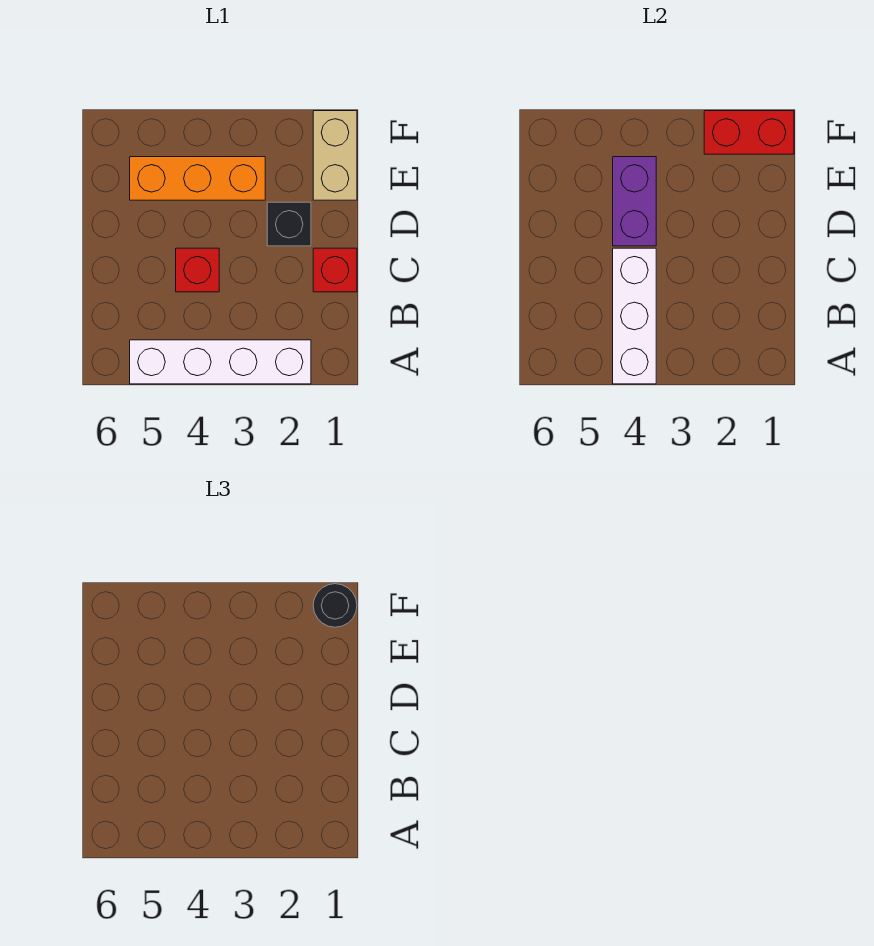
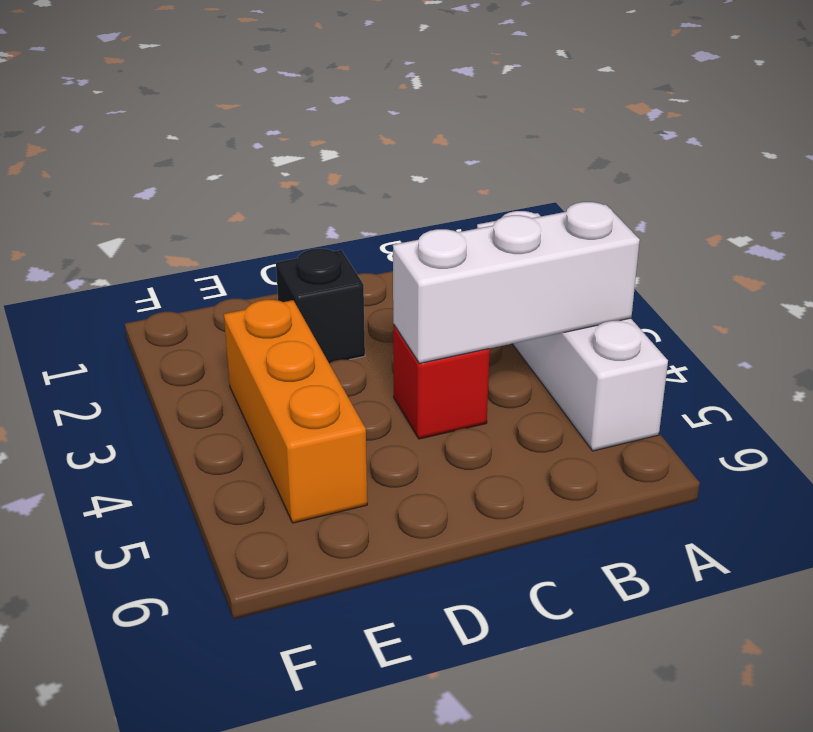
none -> red 1x1 brick [313,248,357,292]
none -> tan 1x2 brick [313,111,357,200]

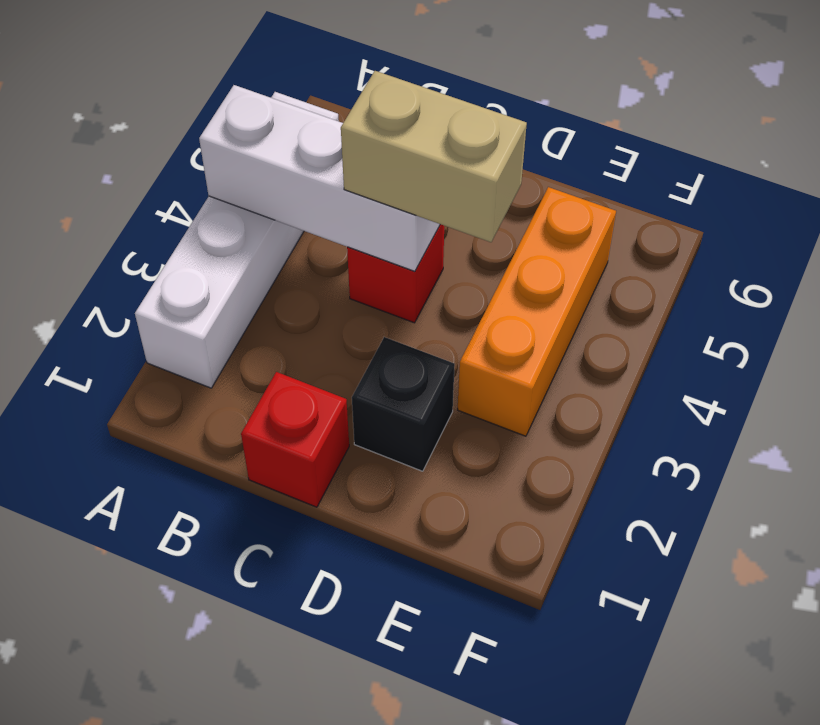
tan 1x2 brick [341,71,527,242] -> tan 1x2 brick moved to [313,111,357,200]
none -> purple 1x2 brick [613,157,656,246]
none -> red 1x2 brick [704,111,794,154]

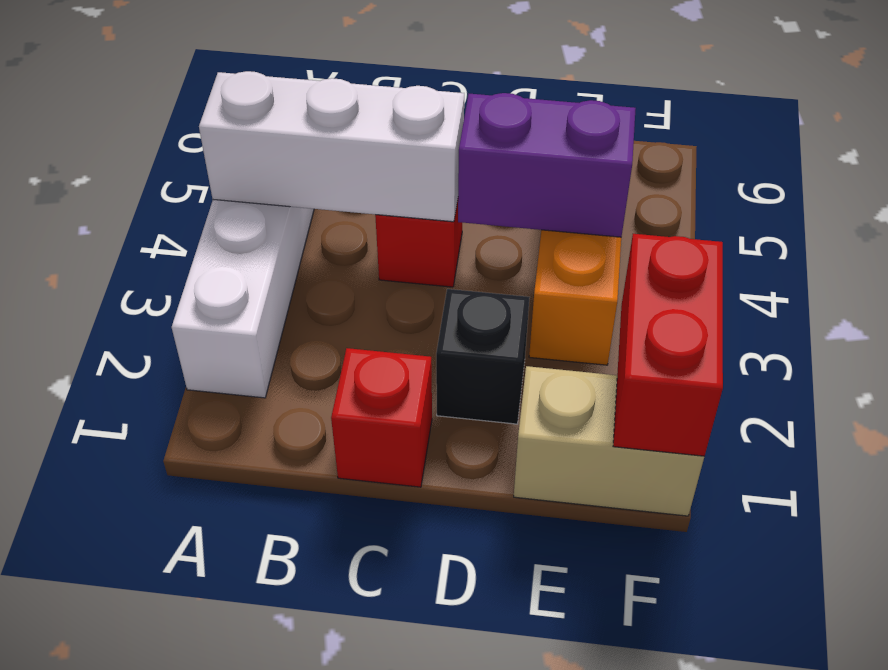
none -> black 1x1 round brick [313,584,357,627]

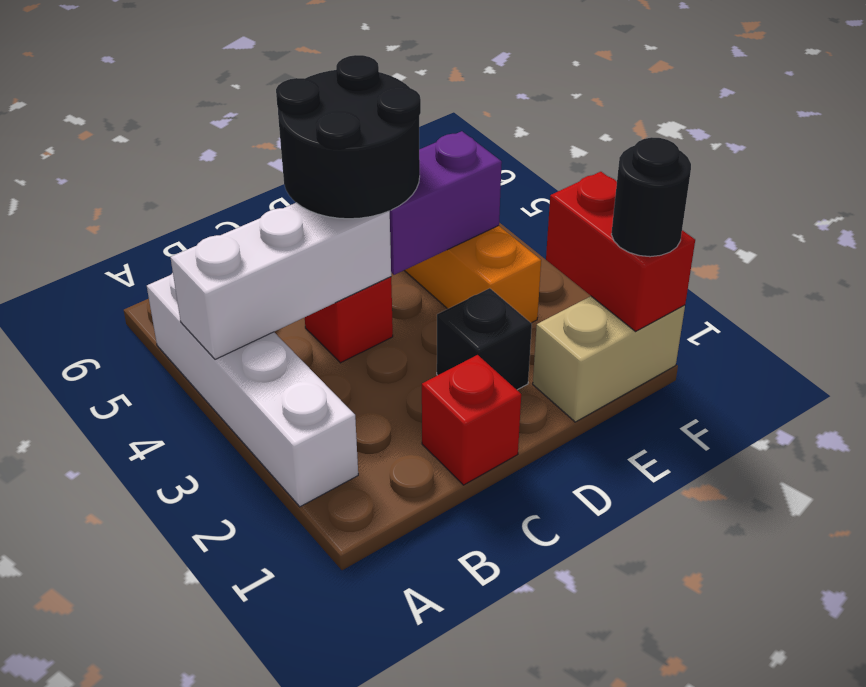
black 2x2 round brick [276,55,421,219] -> none

